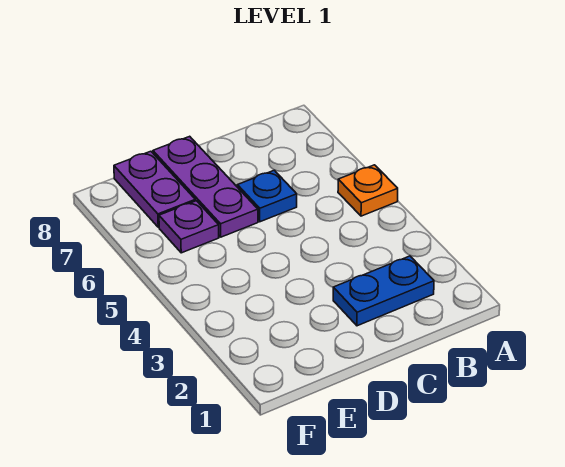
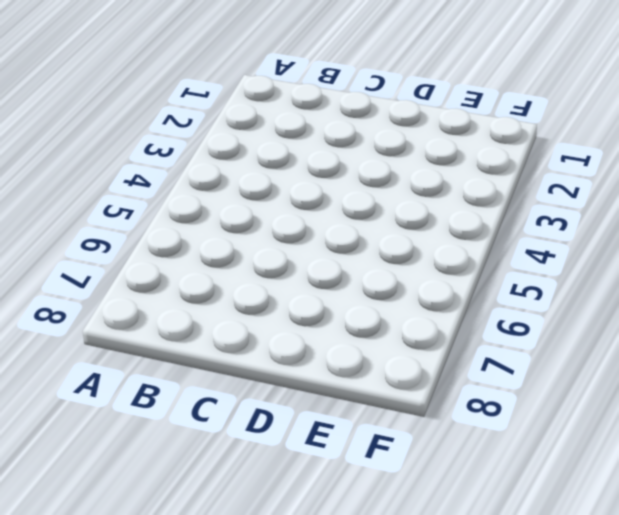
none -> orange 1x1 plate [338,165,398,216]
none -> blue 1x2 plate [333,256,434,326]

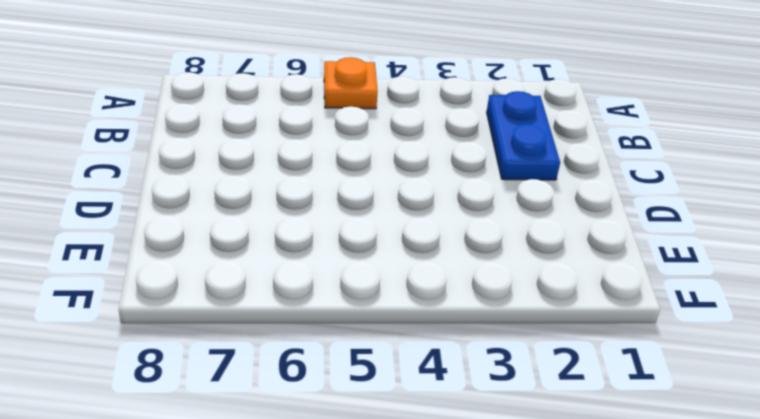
none -> blue 1x1 plate [237,170,297,222]
none -> purple 1x3 plate [153,136,258,237]

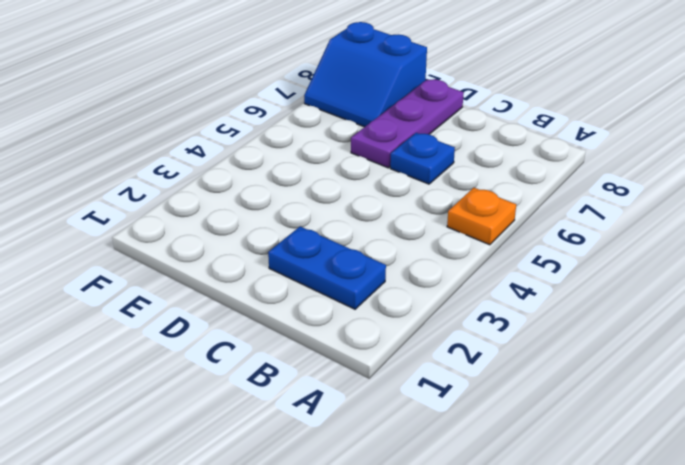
blue 2x2 slope [304,22,427,127] -> purple 1x2 plate [114,151,195,227]
none -> purple 1x1 plate [159,201,219,253]

